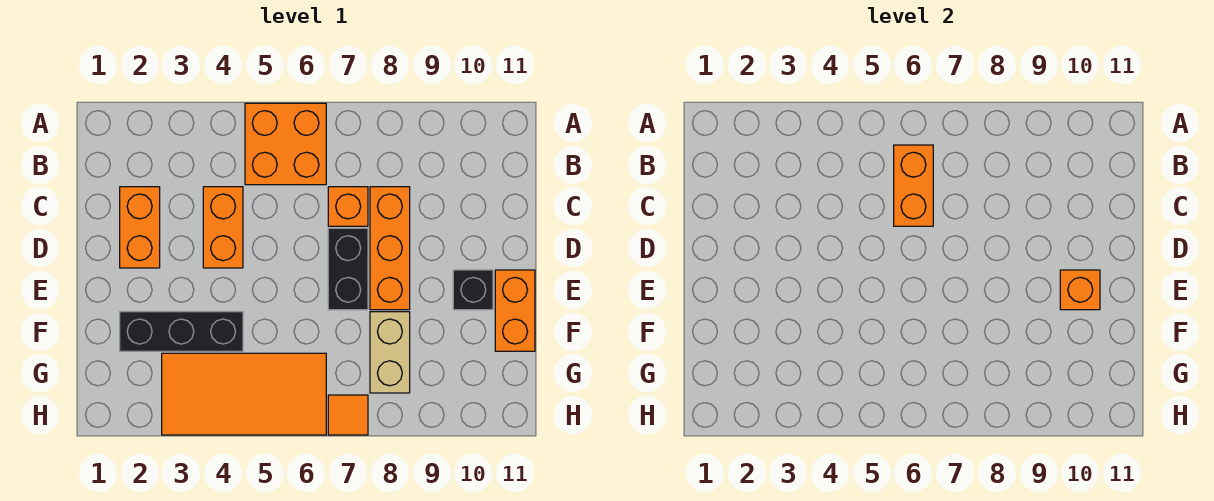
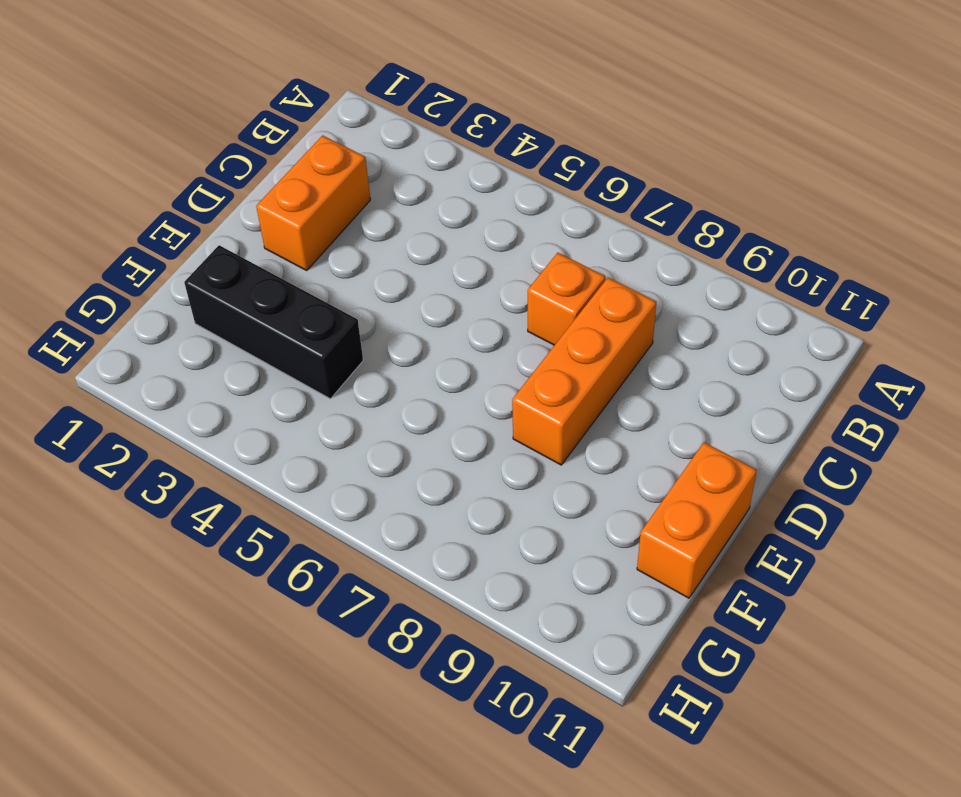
none -> orange 2x2 brick [245,103,326,185]
none -> orange 1x2 brick [203,187,243,268]
none -> black 1x2 brick [328,228,368,310]

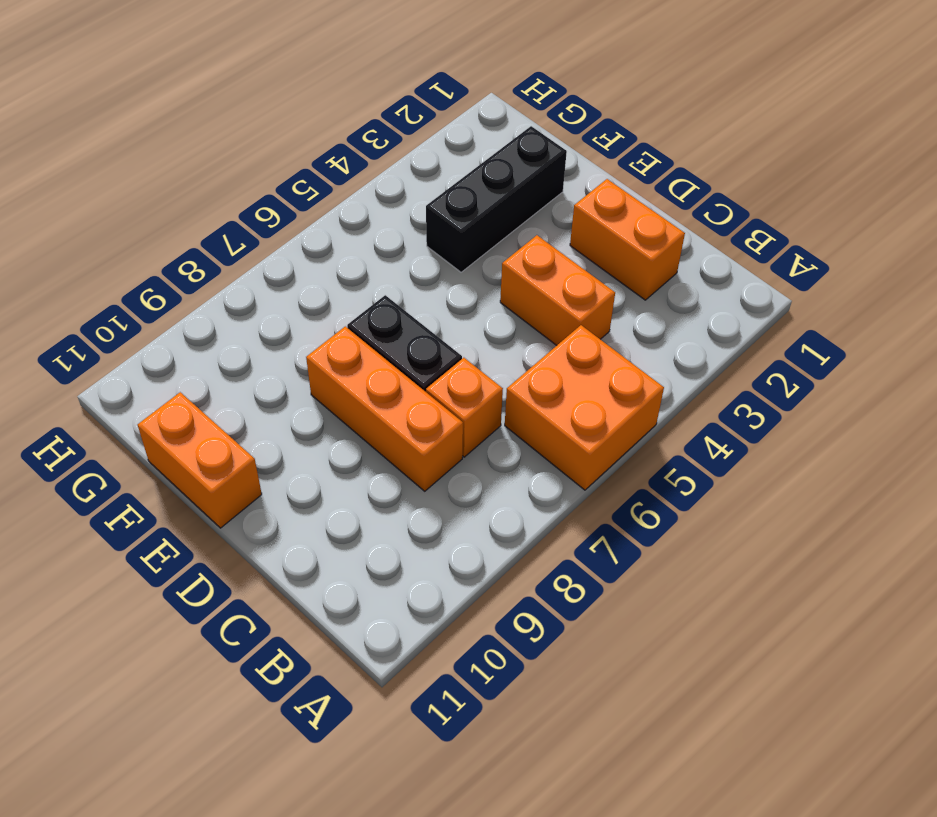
none -> black 1x1 brick [453,270,493,310]
none -> tan 1x2 brick [370,312,410,393]
none -> orange 2x4 tile [162,353,326,435]

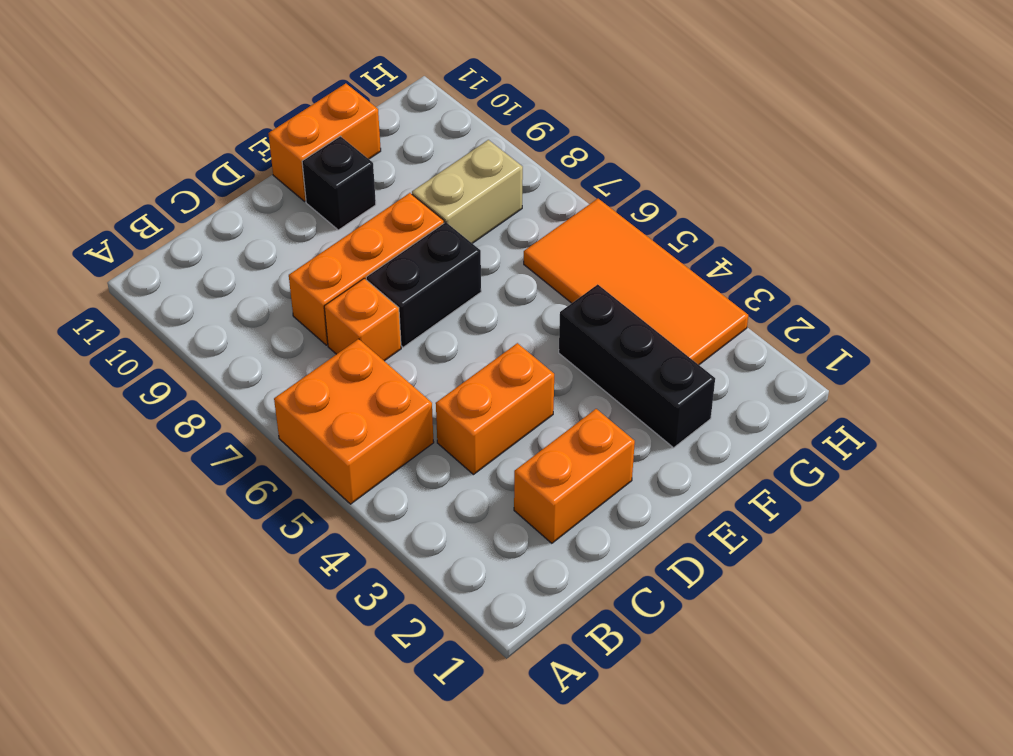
none -> orange 1x1 tile [328,395,368,435]
none -> orange 1x2 brick [894,145,933,226]
none -> orange 1x1 brick [1060,270,1100,310]

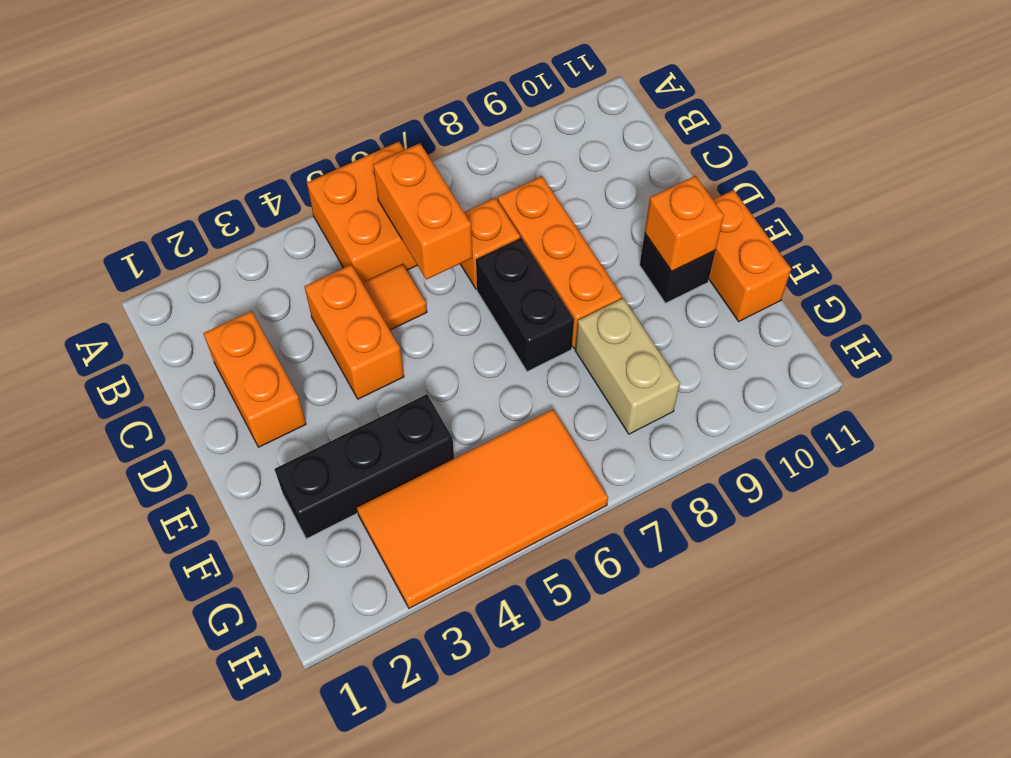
orange 1x1 tile [363,264,427,330] -> orange 1x1 tile moved to [328,395,368,435]

